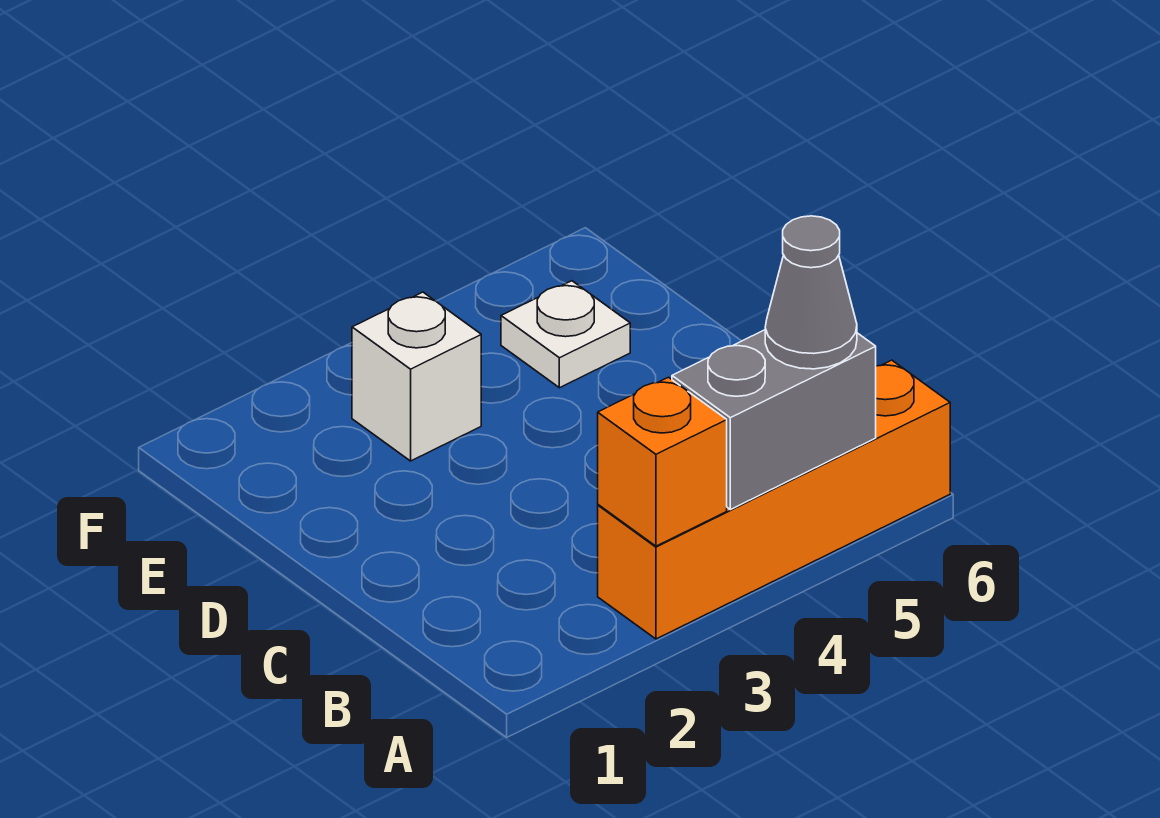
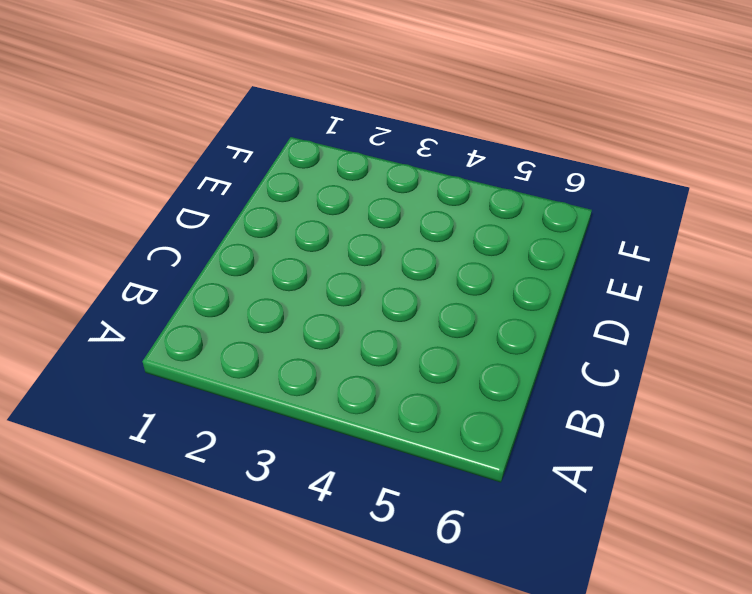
none -> orange 1x4 brick [598,360,950,639]
none -> white 1x1 brick [352,292,481,461]

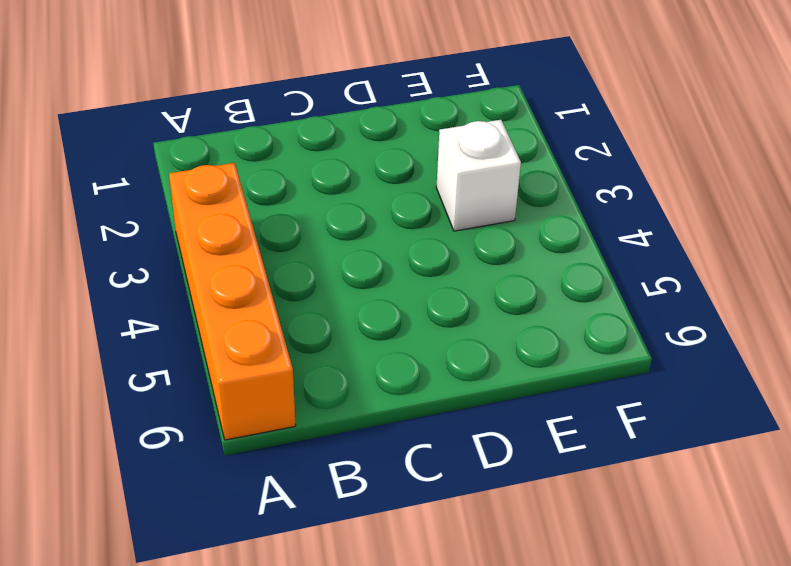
none -> white 1x1 plate [501,281,630,388]
none -> orange 1x1 brick [598,377,727,546]

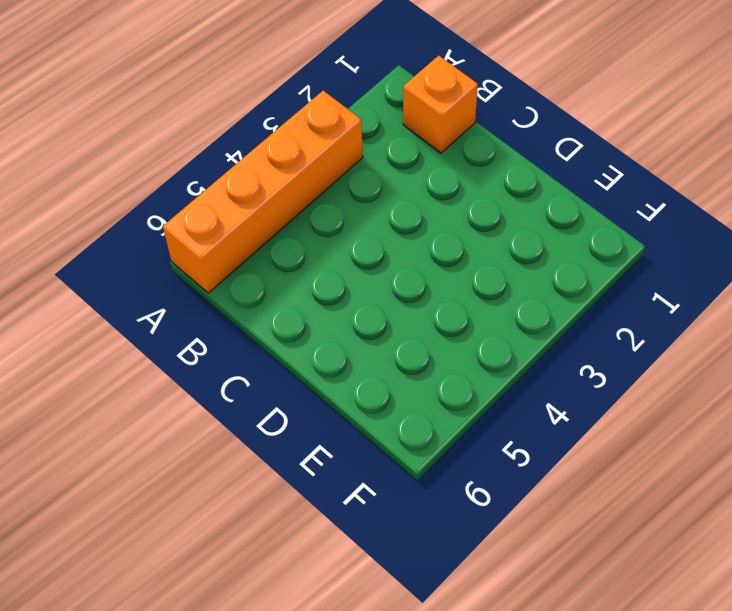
orange 1x1 brick [403,56,478,153] -> orange 1x1 brick moved to [598,377,727,546]
none -> white 1x1 brick [352,292,481,461]
none -> white 1x1 plate [501,281,630,388]

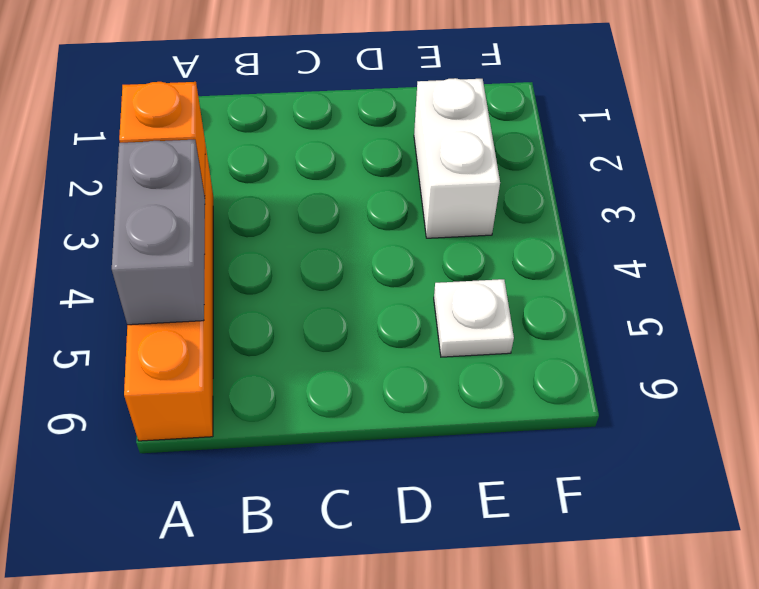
white 1x2 brick [414,78,500,238] -> white 1x1 brick [352,292,481,461]
none -> grey 1x1 cone [765,216,857,369]

